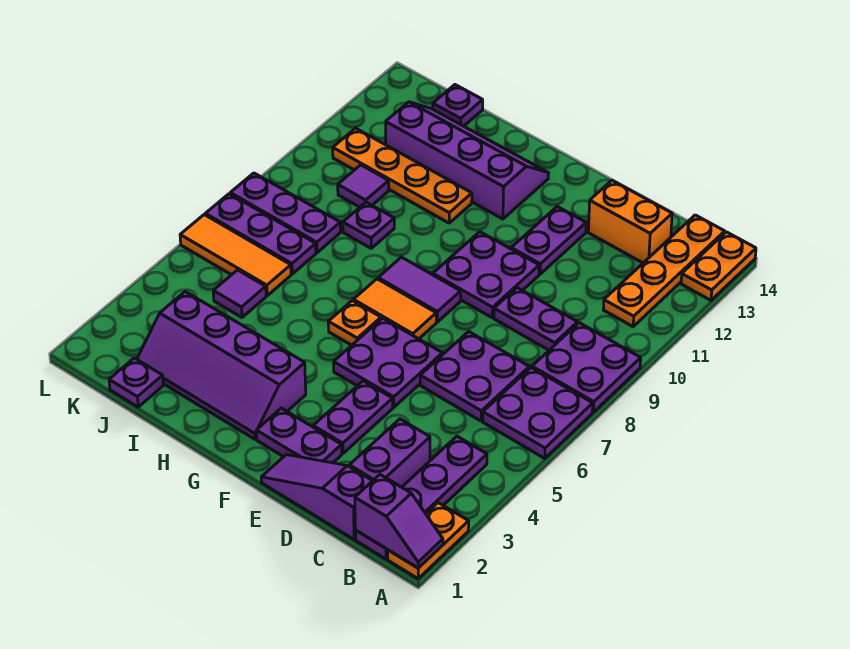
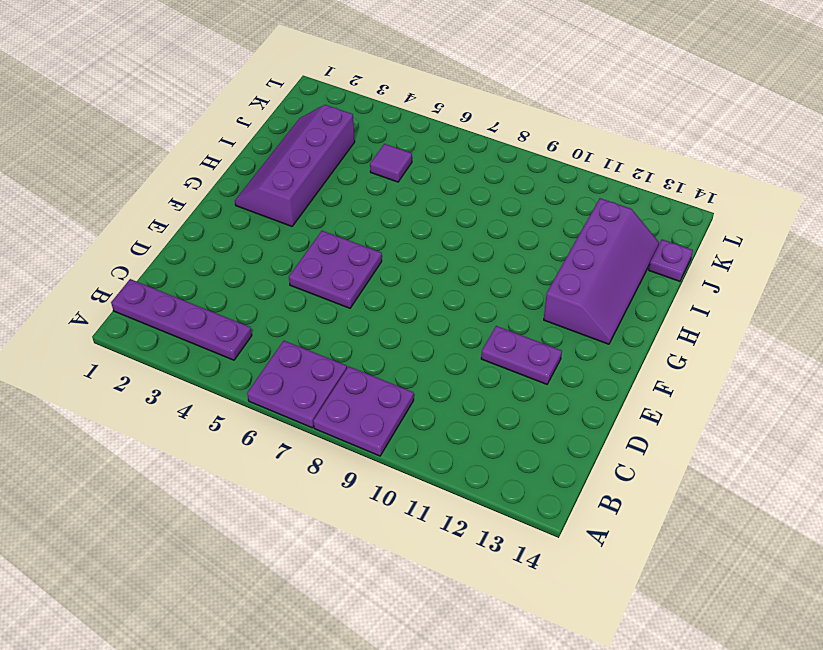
none -> orange 1x2 plate [387,503,469,579]
none -> orange 1x2 plate [681,232,756,300]
none -> orange 1x4 plate [603,215,725,327]
none -> purple 1x3 slope [261,455,372,539]

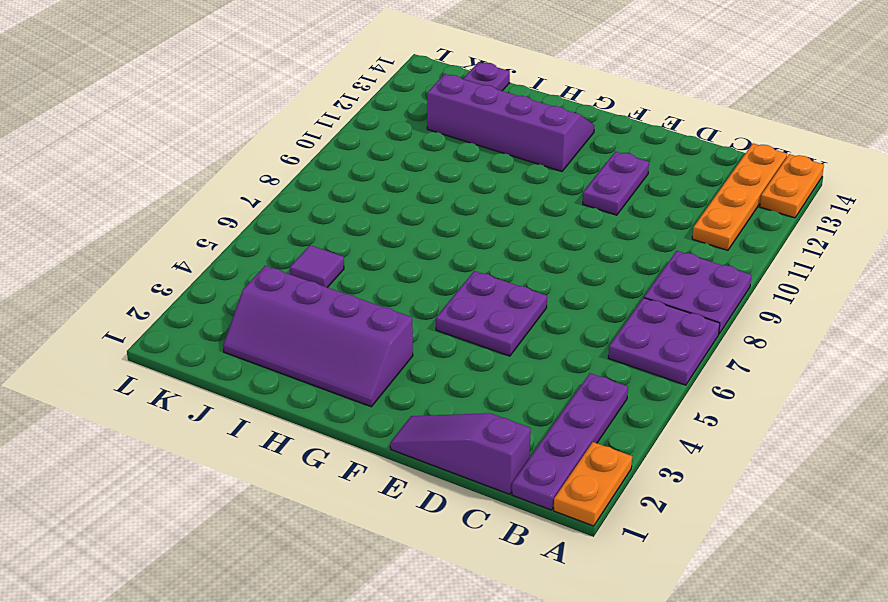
none -> purple 1x2 brick [349,419,430,487]
none -> purple 2x2 plate [420,332,529,421]
none -> purple 1x2 plate [494,288,578,350]
none -> orange 1x2 brick [588,180,672,263]

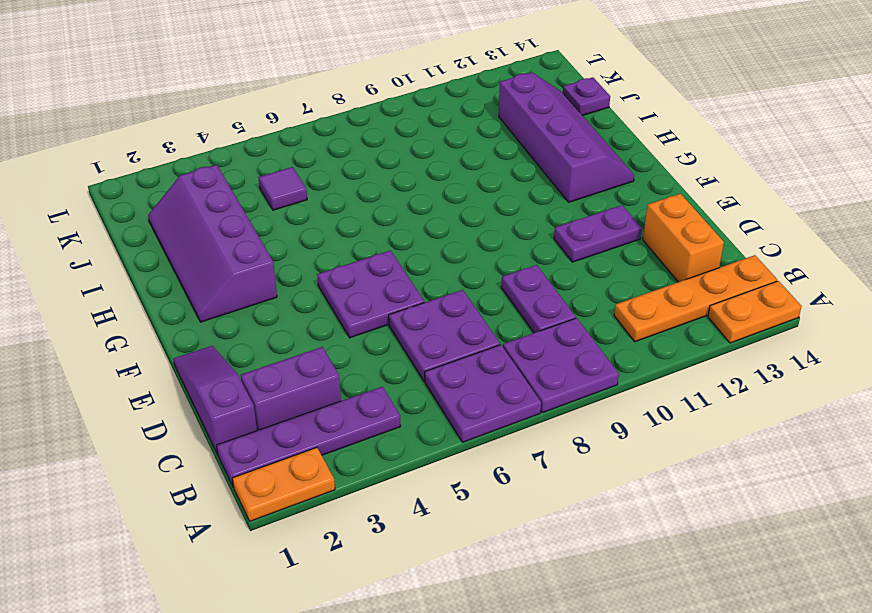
none -> purple 1x2 plate [256,408,342,463]
none -> purple 1x2 plate [313,381,393,453]
none -> purple 2x2 plate [433,232,539,318]
none -> orange 1x2 tile [353,279,436,339]

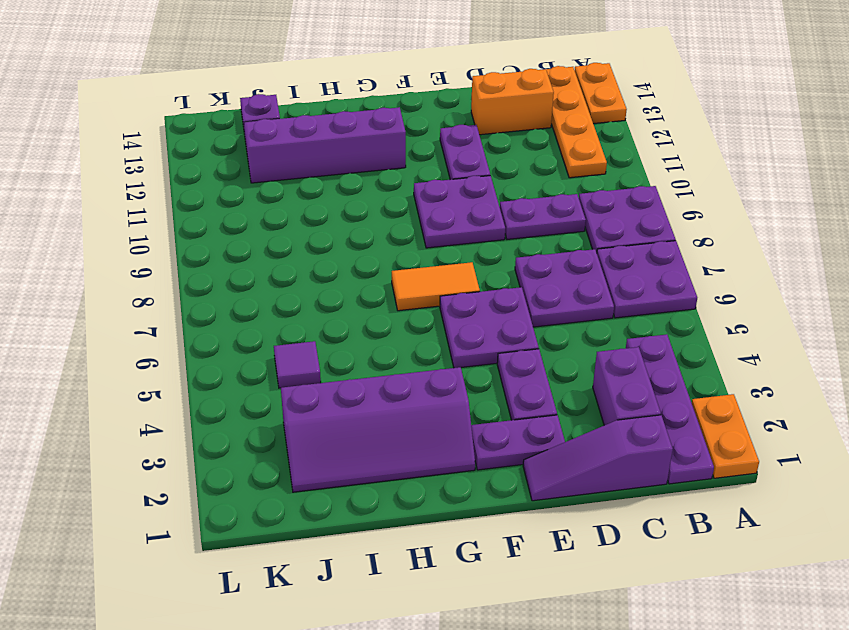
none -> purple 1x2 tile [378,257,461,322]
none -> orange 1x1 plate [328,301,381,345]
none -> orange 1x4 plate [333,128,472,223]
none -> purple 1x1 plate [343,202,394,248]

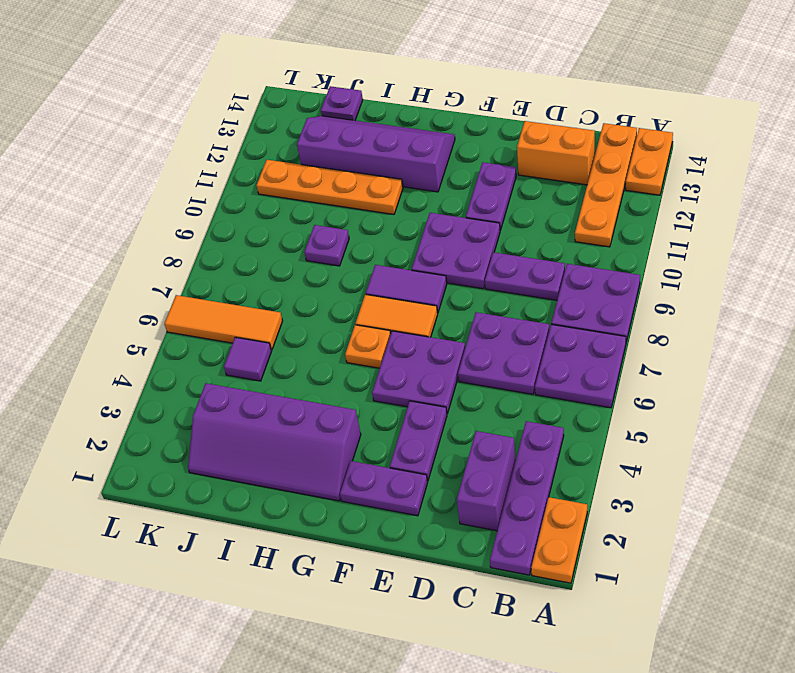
none -> purple 1x3 slope [261,455,372,539]
none -> purple 1x1 plate [109,358,163,407]
none -> purple 1x3 plate [205,194,316,274]
none -> purple 1x3 plate [230,173,340,253]

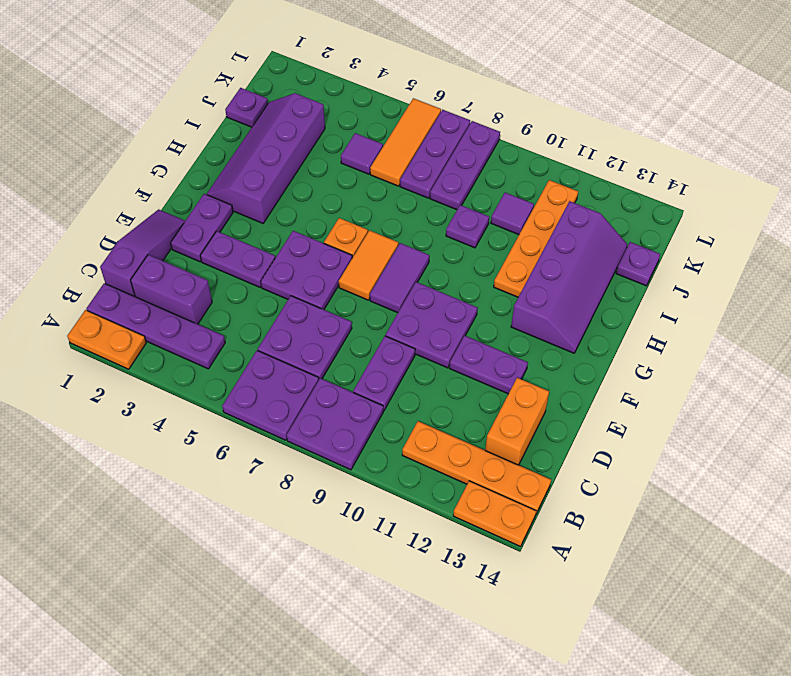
none -> purple 1x2 slope [355,475,443,568]

